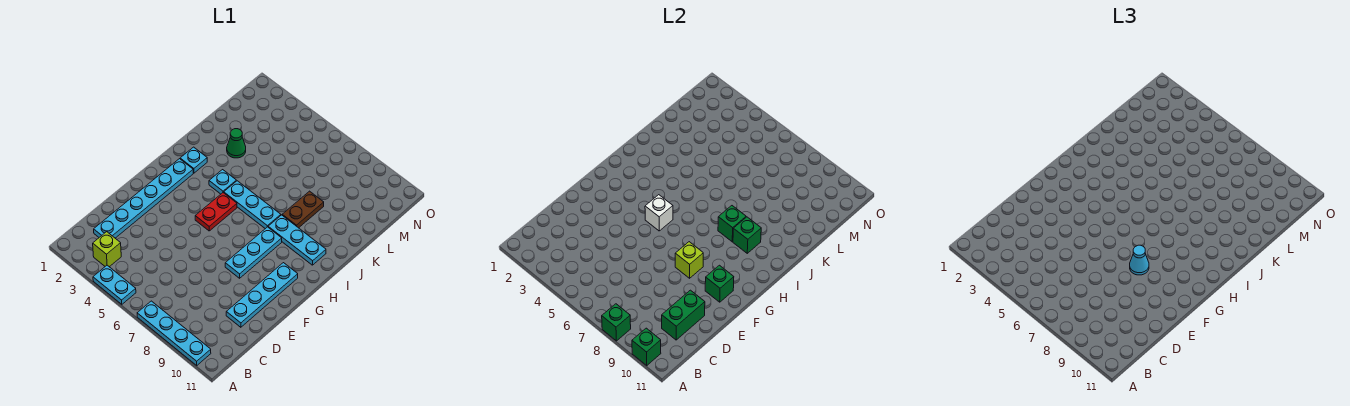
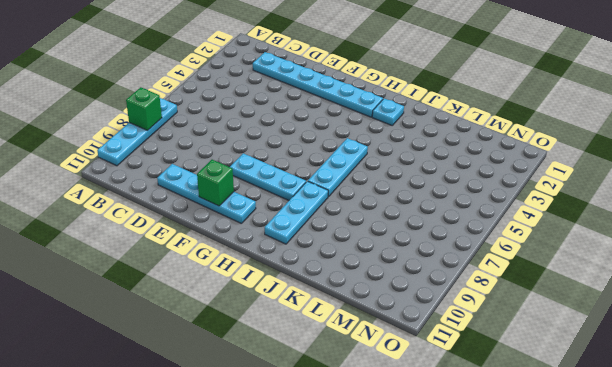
none -> cyan 1x2 plate [93,265,136,304]
none -> lime 1x1 brick [93,232,121,267]
none -> red 1x2 plate [195,193,237,231]

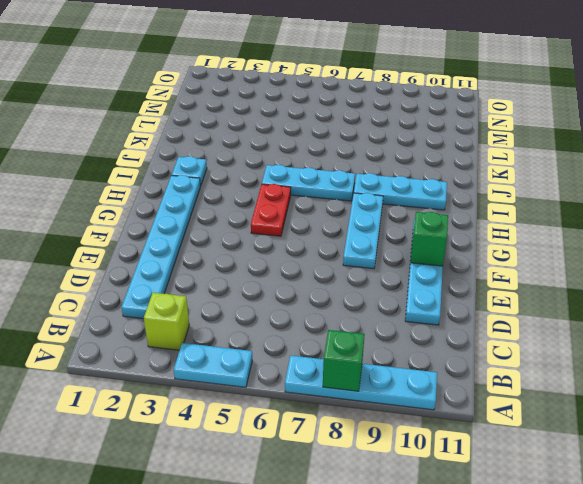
none -> cyan 1x1 plate [209,170,236,194]
none -> brown 1x2 plate [282,191,324,228]
none -> green 1x1 cone [227,129,246,158]

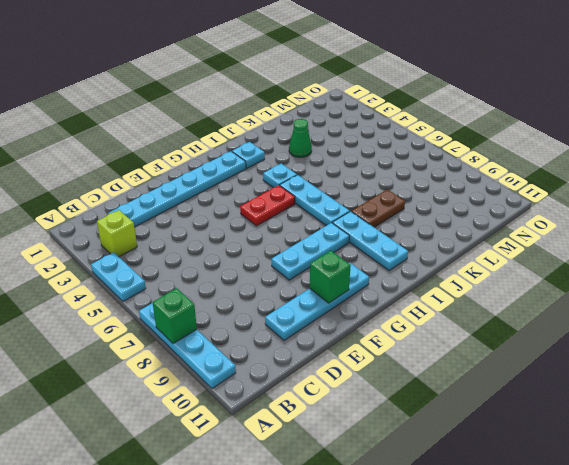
none -> green 1x1 brick [632,328,661,365]
none -> green 1x2 brick [662,290,705,340]
none -> lime 1x1 brick [675,242,703,278]

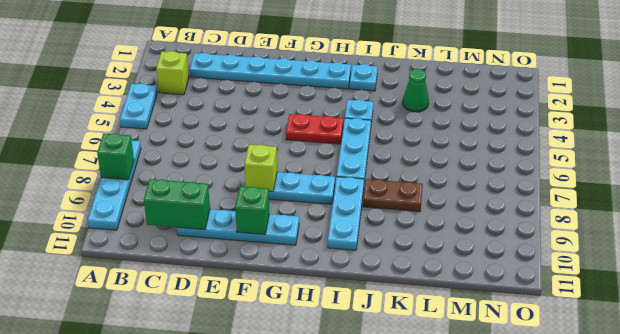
none -> green 1x1 brick [632,328,661,365]
none -> white 1x1 brick [645,195,673,231]
none -> green 1x1 brick [718,206,746,242]

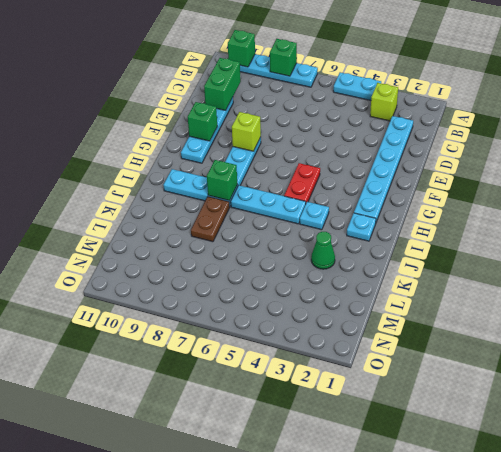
none -> white 1x1 brick [645,195,673,231]
none -> green 1x1 brick [733,217,761,253]
none -> cyan 1x1 cone [1130,245,1149,275]

